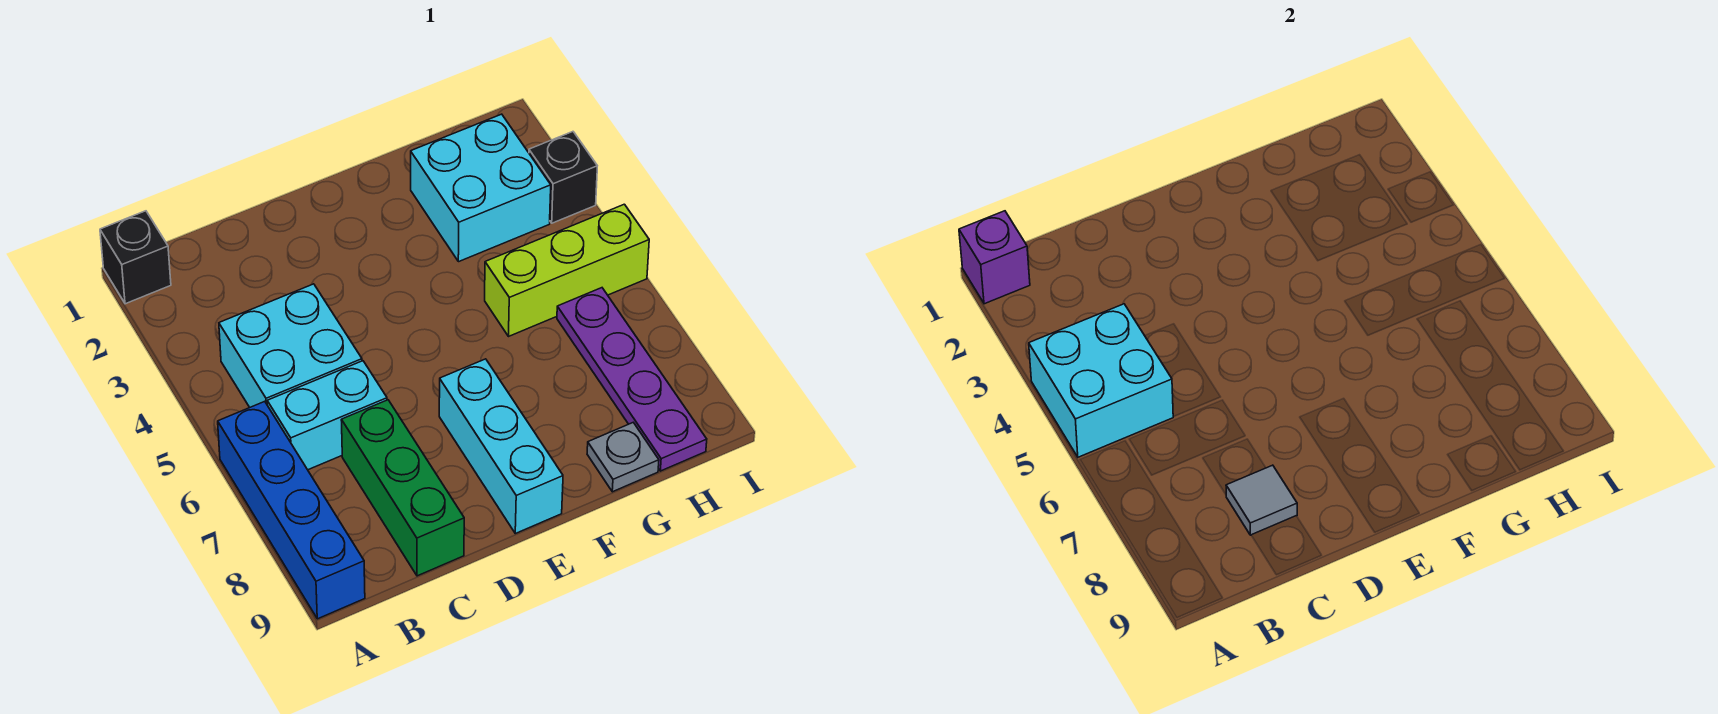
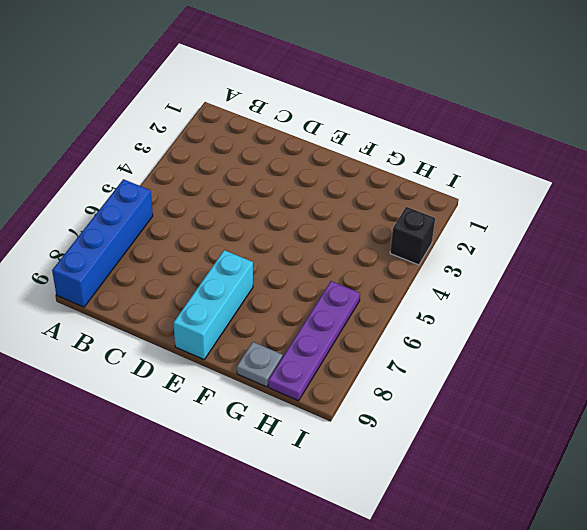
none -> black 1x1 brick [100,211,171,304]
none -> cyan 2x2 brick [219,284,362,407]
none -> cyan 1x2 brick [267,361,387,470]

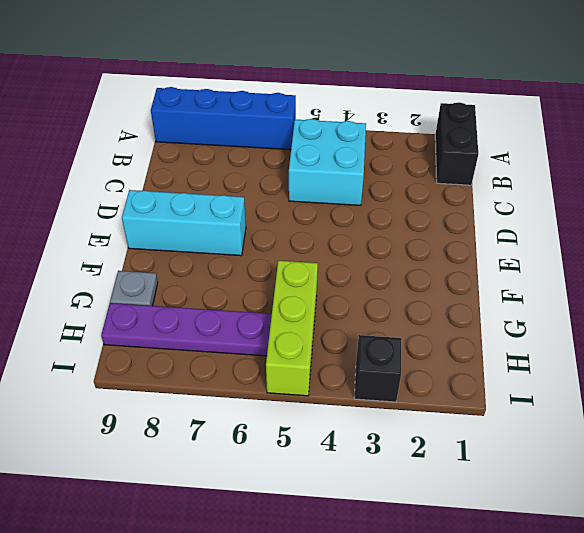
black 1x2 brick [435,102,478,185] -> black 1x1 brick [100,211,171,304]
none -> cyan 1x2 brick [267,361,387,470]
none -> green 1x3 brick [341,400,464,576]
none -> cyan 2x2 brick [411,114,551,262]

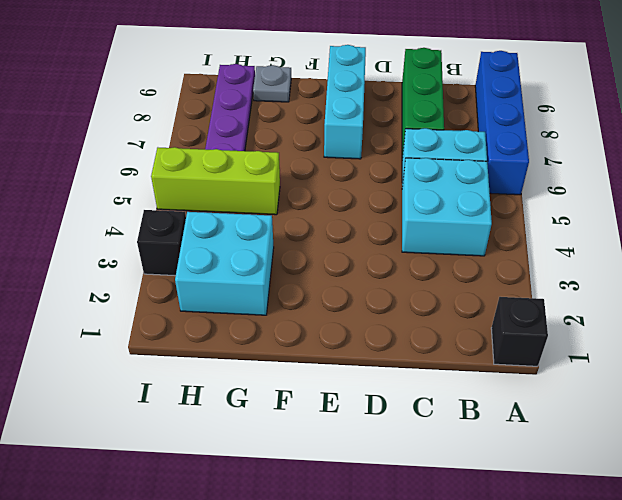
none -> purple 1x1 brick [959,211,1030,304]
none -> cyan 2x2 brick [1029,304,1173,457]
none -> grey 1x1 tile [1226,465,1297,535]

